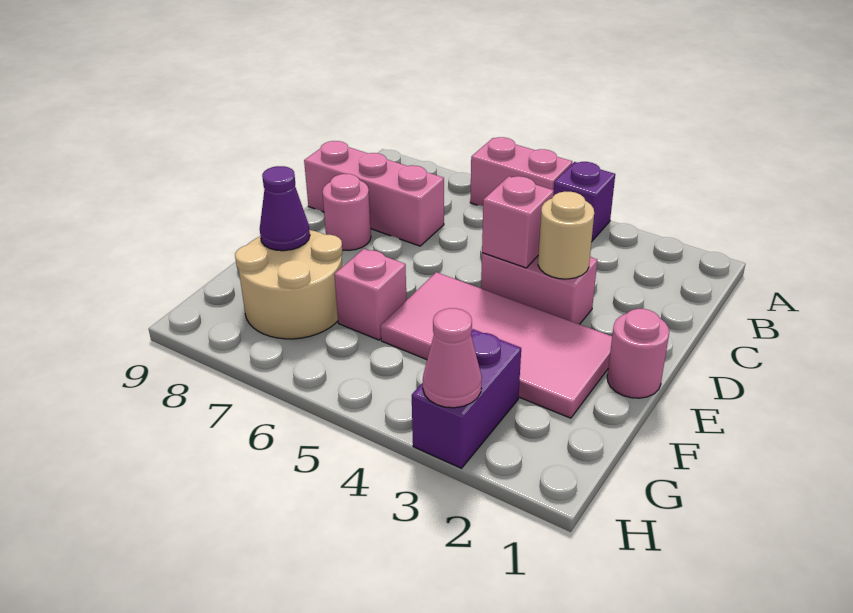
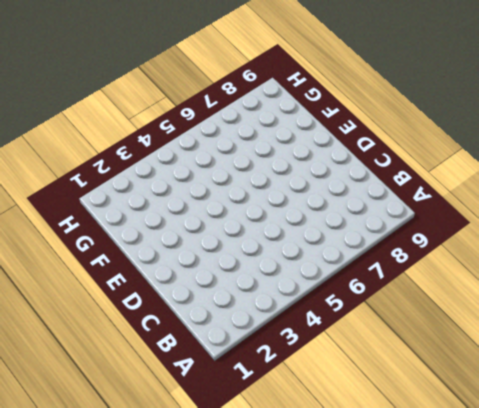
none -> purple 1x1 brick [553,162,615,242]
none -> pink 1x2 brick [470,137,572,206]
none -> pink 1x3 brick [304,141,444,246]

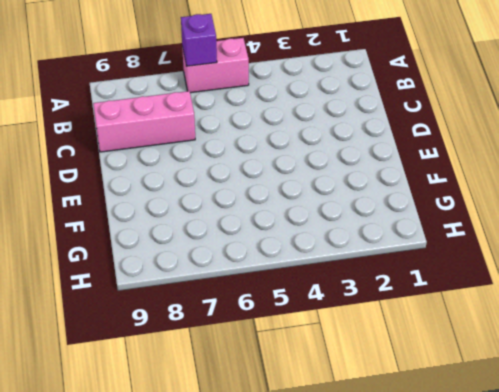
purple 1x1 brick [181,14,217,66] -> purple 1x1 brick moved to [553,162,615,242]
none -> pink 1x2 brick [481,253,597,324]
none -> pink 1x1 round brick [322,174,371,250]
none -> pink 1x1 round brick [607,309,669,398]

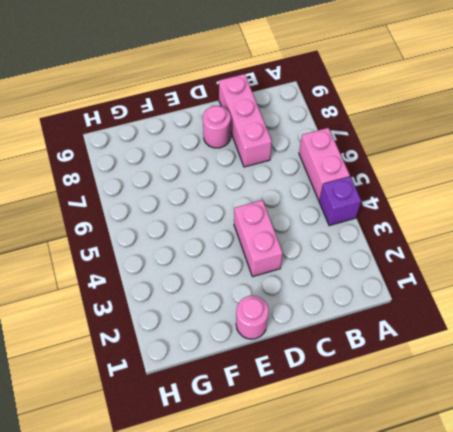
none -> pink 2x4 tile [381,272,612,418]
none -> pink 1x1 brick [334,249,406,340]
none -> tan 2x2 round brick [235,230,343,339]

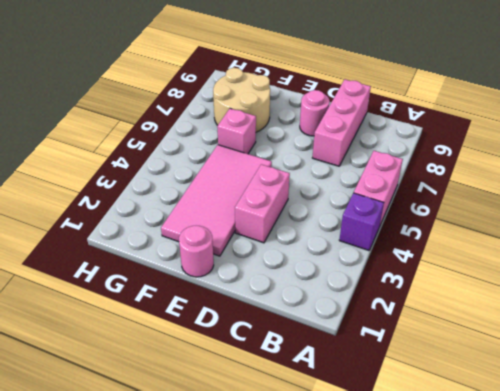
none -> purple 1x2 brick [412,329,521,468]
none -> tan 1x1 round brick [538,191,594,279]
none -> pink 1x1 brick [482,176,554,268]

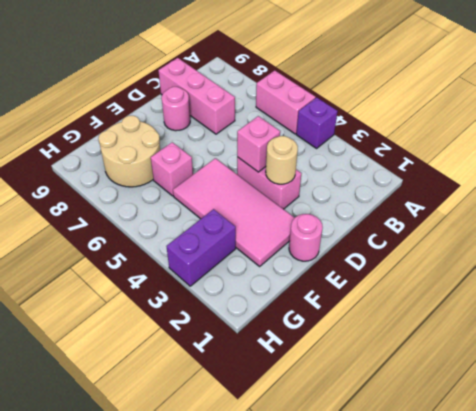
none -> purple 1x1 cone [260,166,310,251]
none -> pink 1x1 cone [423,308,482,408]

